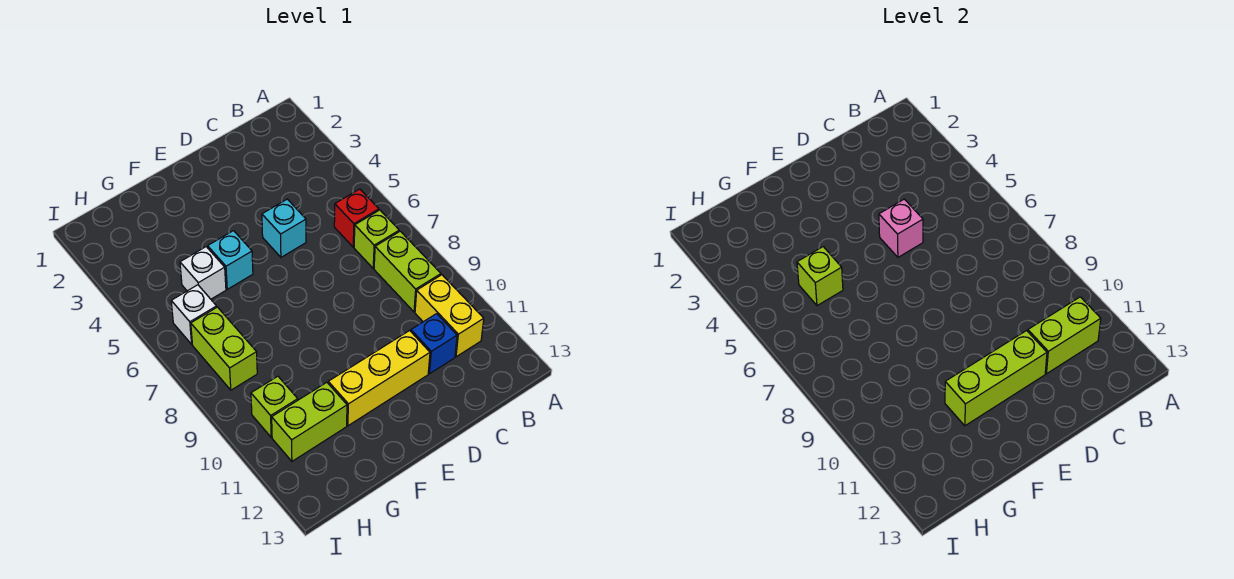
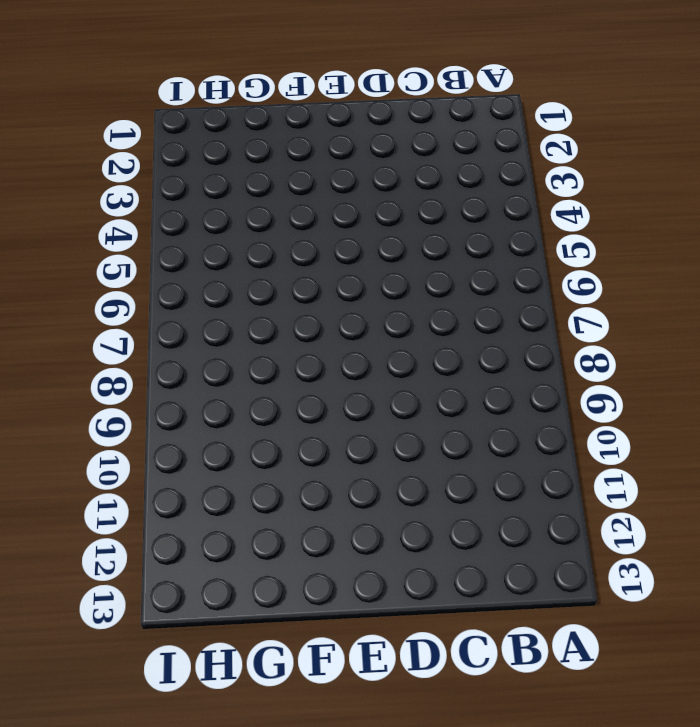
none -> red 1x1 brick [334,189,379,247]
none -> lime 1x1 brick [354,210,399,268]
none -> lime 1x2 brick [374,231,441,312]

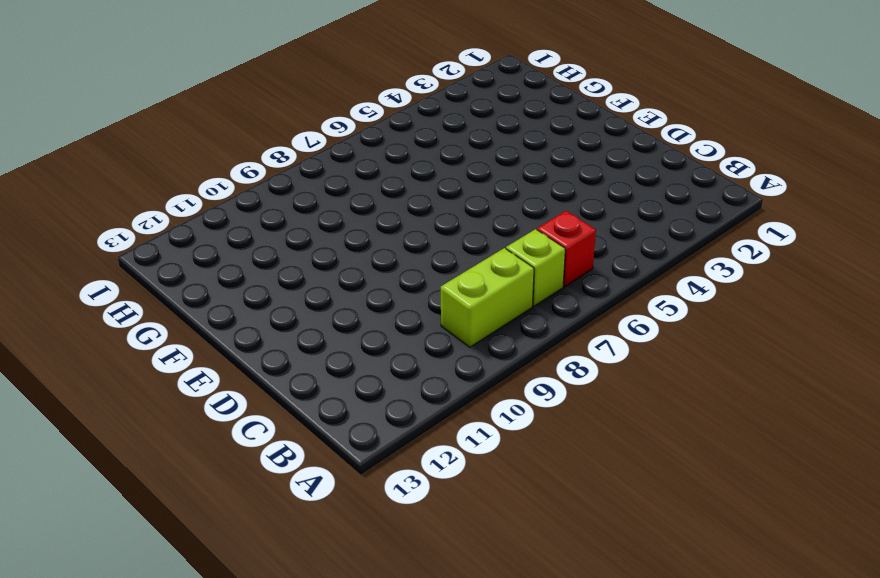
none -> yellow 1x2 brick [415,275,484,357]
none -> blue 1x1 brick [411,314,457,374]
none -> cyan 1x1 brick [262,199,306,257]

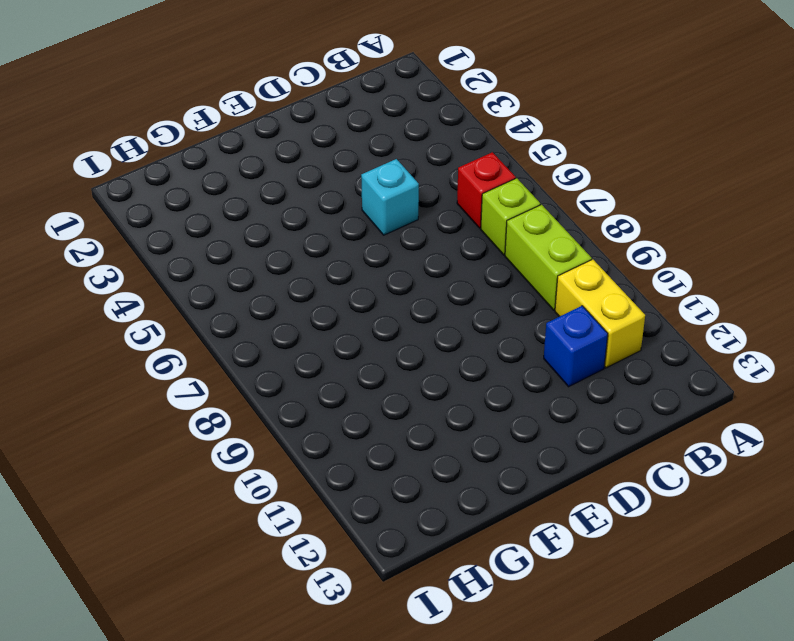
none -> yellow 1x3 brick [328,331,430,426]
none -> cyan 1x1 brick [208,231,253,289]
none -> white 1x1 brick [180,247,226,299]

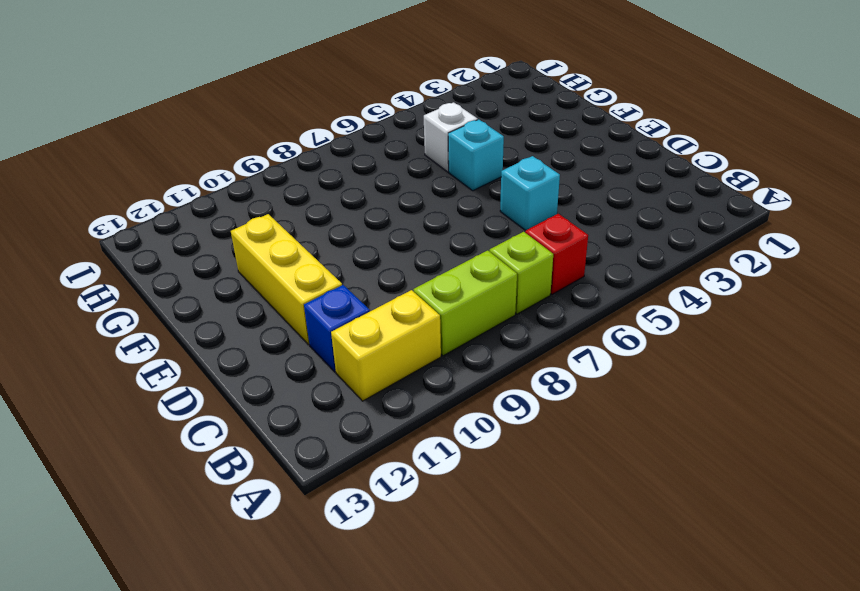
none -> lime 1x2 brick [272,382,347,461]
none -> white 1x1 brick [171,285,217,344]
none -> lime 1x2 brick [191,307,257,390]

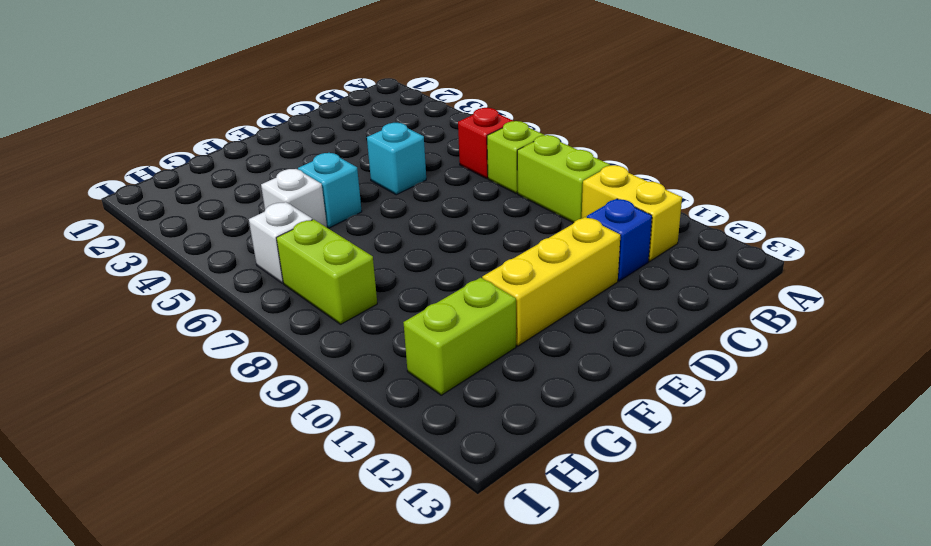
none -> lime 1x1 brick [251,376,298,437]
none -> lime 1x2 brick [1028,297,1101,374]
none -> pink 1x1 brick [879,199,923,257]

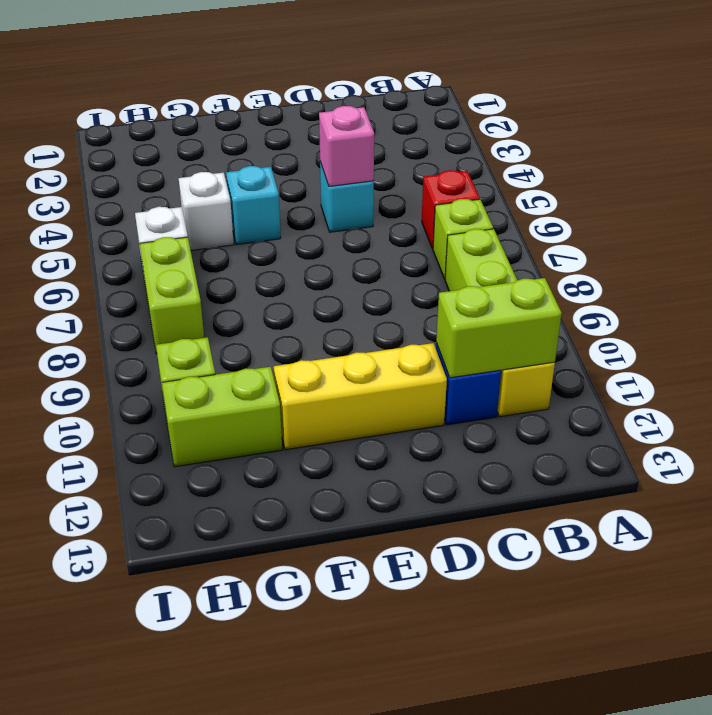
none -> lime 1x3 brick [945,331,1047,426]
none -> lime 1x1 brick [797,247,843,306]

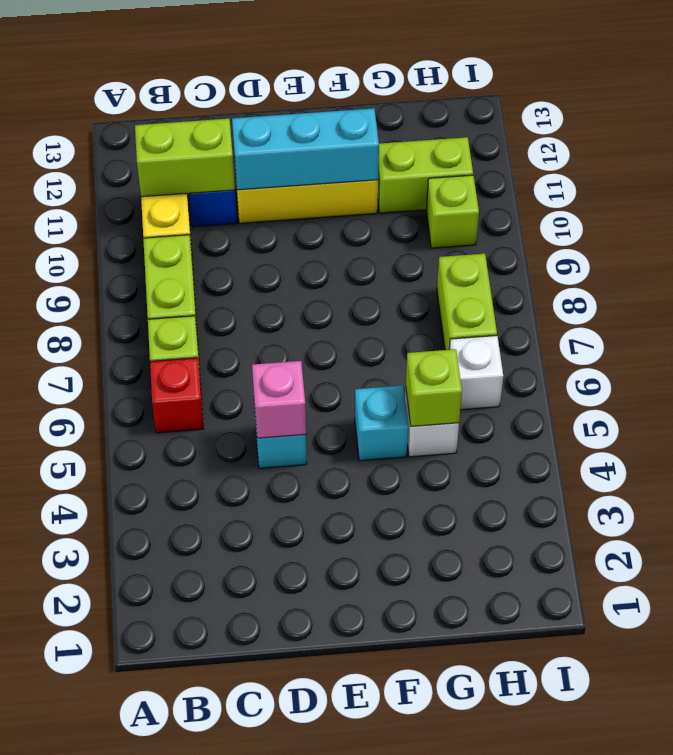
cyan 1x3 brick [232,108,379,190] -> lime 1x3 brick [945,331,1047,426]

